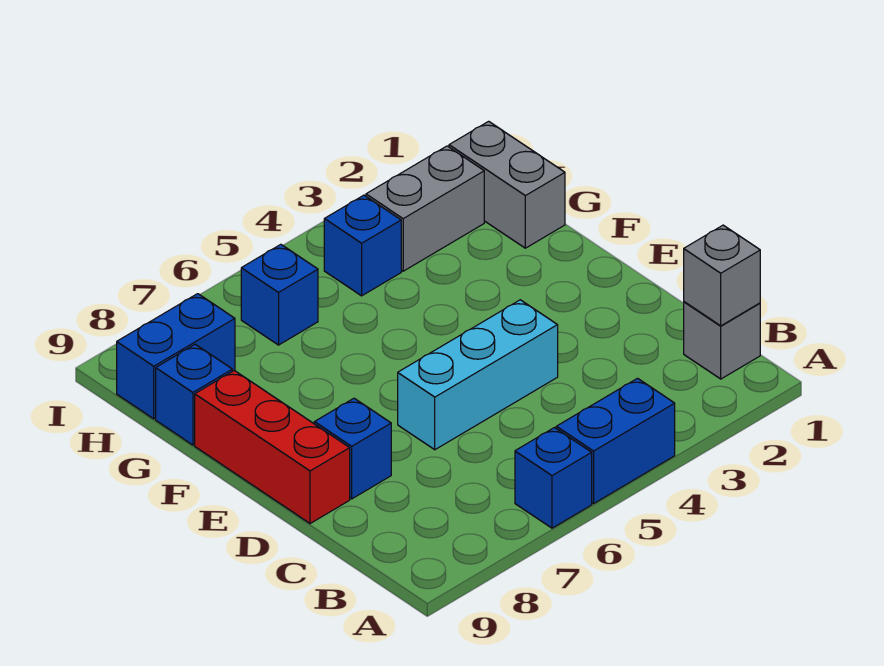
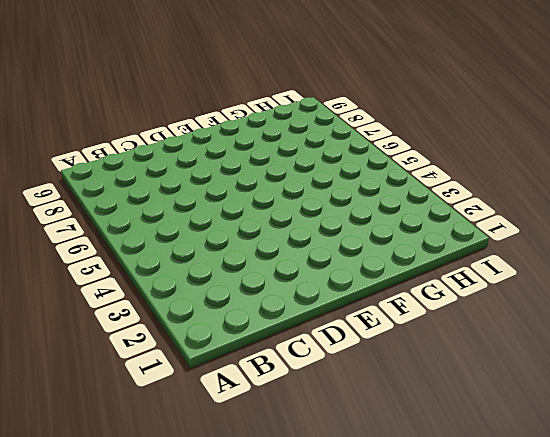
none -> blue 1x2 brick [556,378,675,504]
none -> blue 1x1 brick [515,428,592,528]
none -> grey 1x1 brick [684,302,760,379]

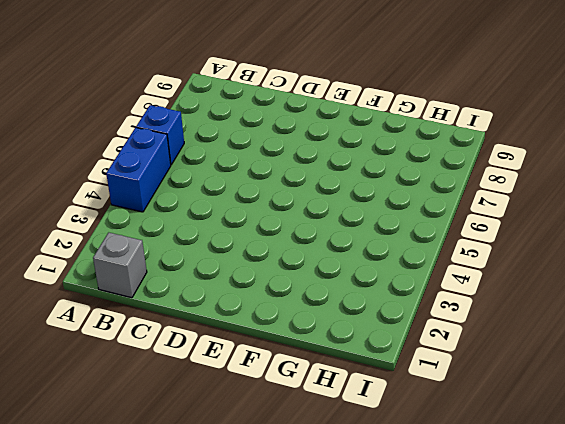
none -> cyan 1x3 brick [398,300,558,450]
none -> blue 1x1 brick [314,398,391,499]
none -> red 1x3 brick [195,371,350,524]

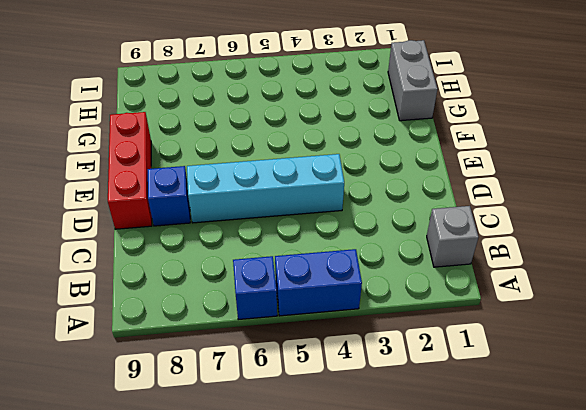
cyan 1x4 brick [187,154,344,223] -> cyan 1x3 brick [398,300,558,450]
none -> blue 1x1 brick [156,344,232,445]
none -> grey 1x2 brick [366,146,484,271]
none -> blue 1x1 brick [324,195,401,296]

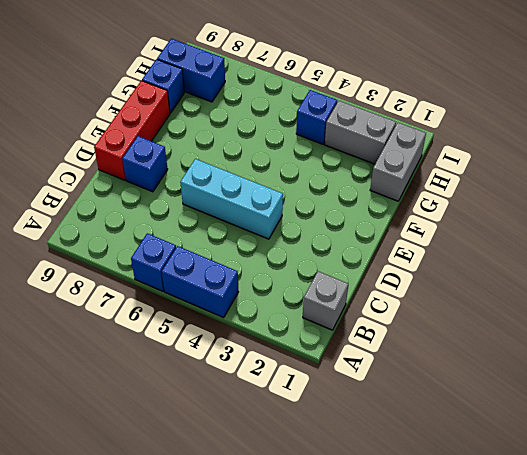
none -> blue 1x1 brick [241,244,318,345]
none -> grey 1x1 brick [684,225,760,326]

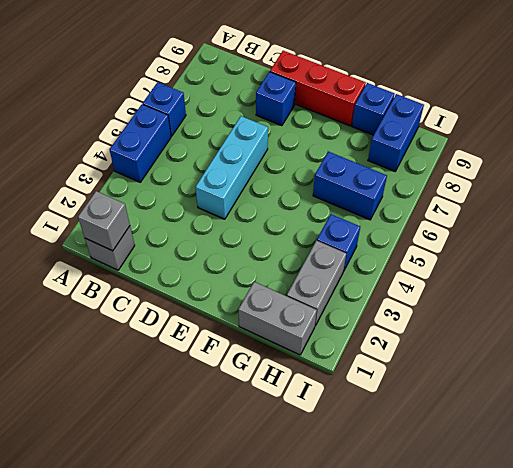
blue 1x2 brick [313,152,387,220] -> blue 1x1 brick [241,244,318,345]

